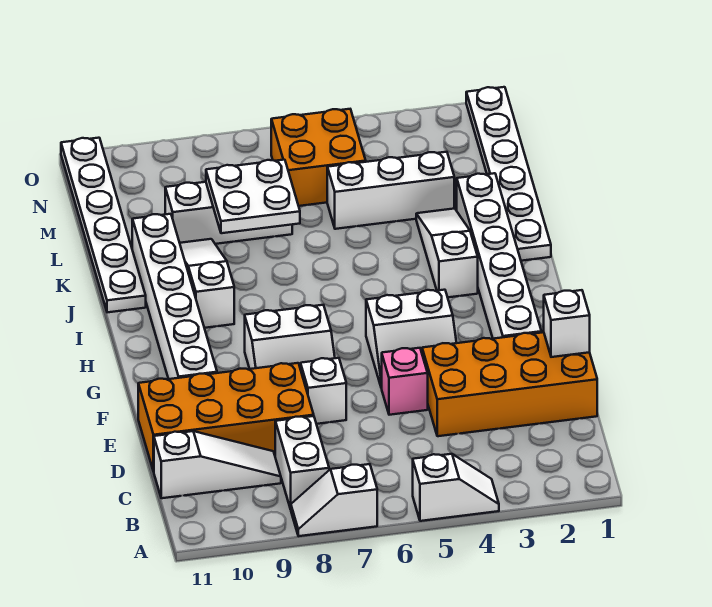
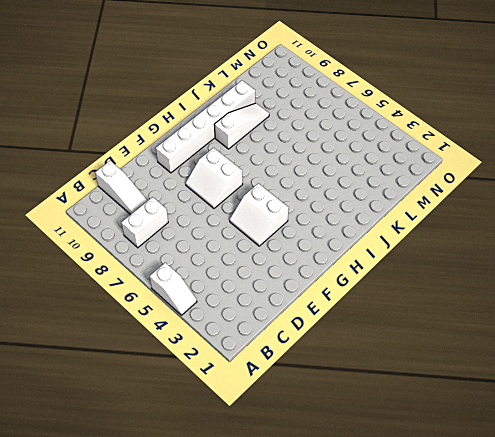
none -> white 1x2 slope [291,464,377,536]
none -> orange 2x4 brick [422,332,597,436]
none -> orange 2x4 brick [138,363,314,472]

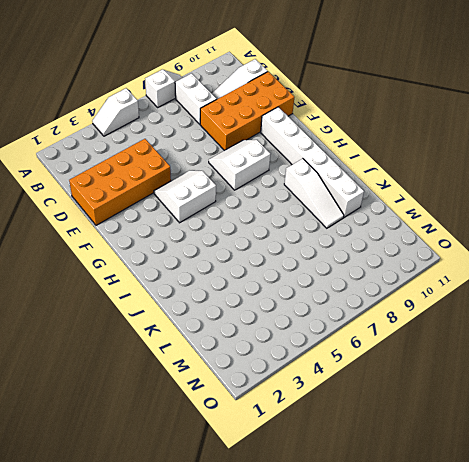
none -> pink 1x1 brick [381,348,428,415]
none -> white 1x1 brick [301,358,346,424]
none -> white 1x6 brick [457,173,541,339]

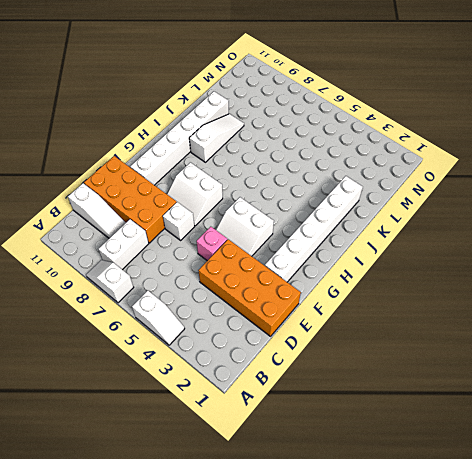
none -> white 1x3 slope [416,208,478,297]
none -> white 1x6 plate [466,87,551,261]
none -> white 1x6 plate [61,138,146,312]

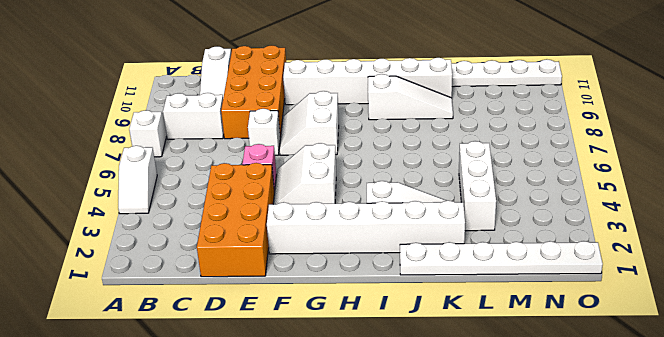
none -> white 1x3 brick [165,182,292,244]
none -> orange 2x2 brick [271,109,366,206]
none -> white 1x1 brick [544,290,590,357]

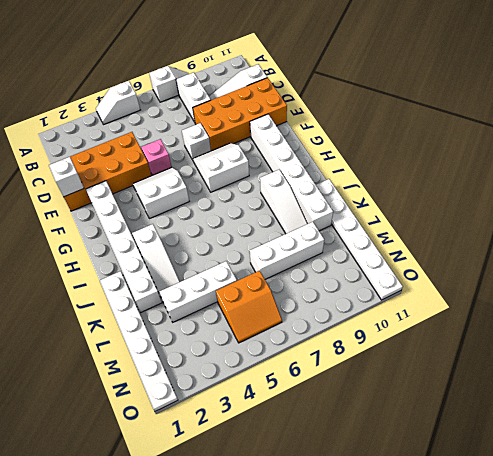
orange 2x2 slope [216,271,282,343] -> orange 2x2 brick [271,109,366,206]
none -> white 2x2 plate [206,160,300,233]

